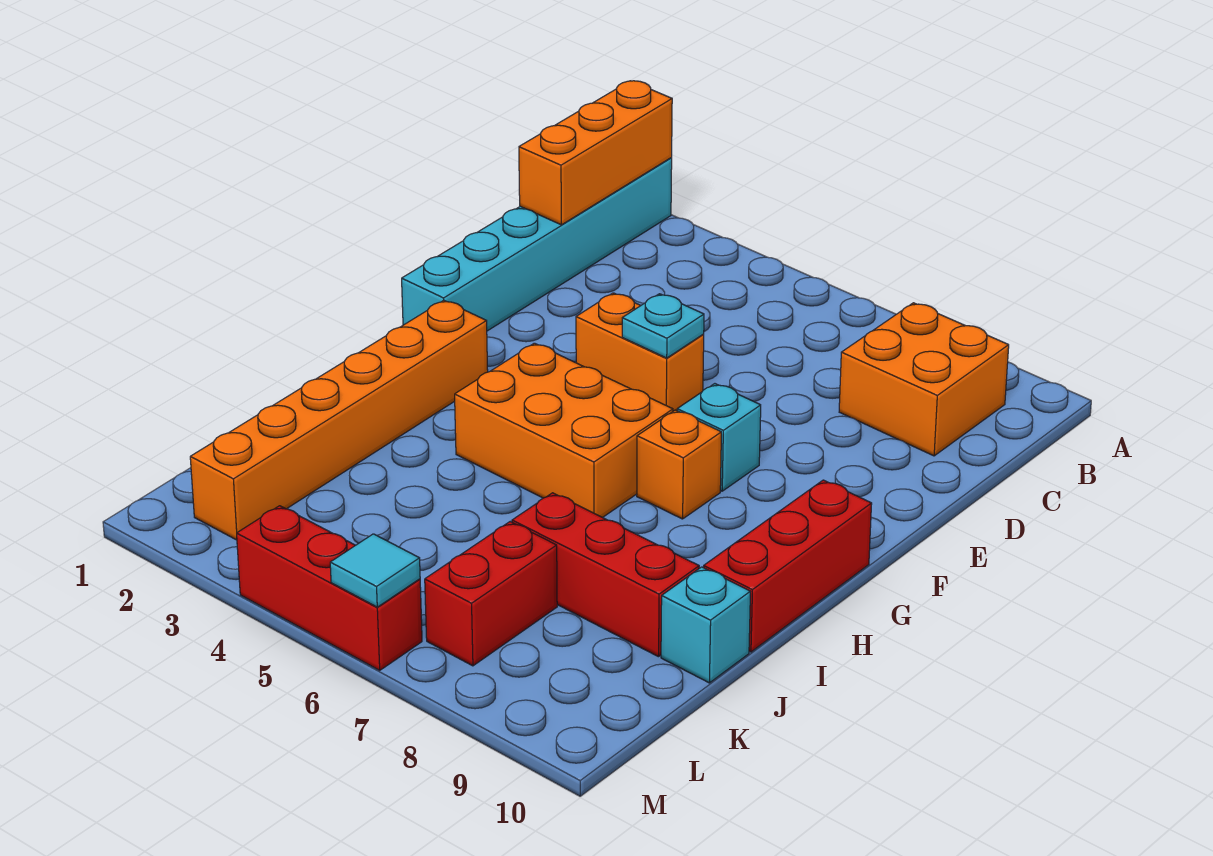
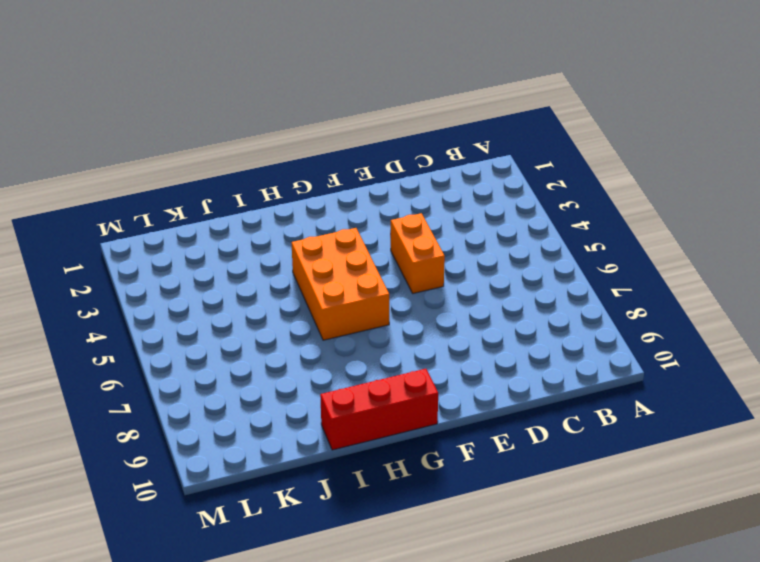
none -> cyan 1x6 brick [402,158,672,331]
none -> orange 2x2 brick [839,303,1009,456]
none -> cyan 1x1 brick [677,384,761,491]

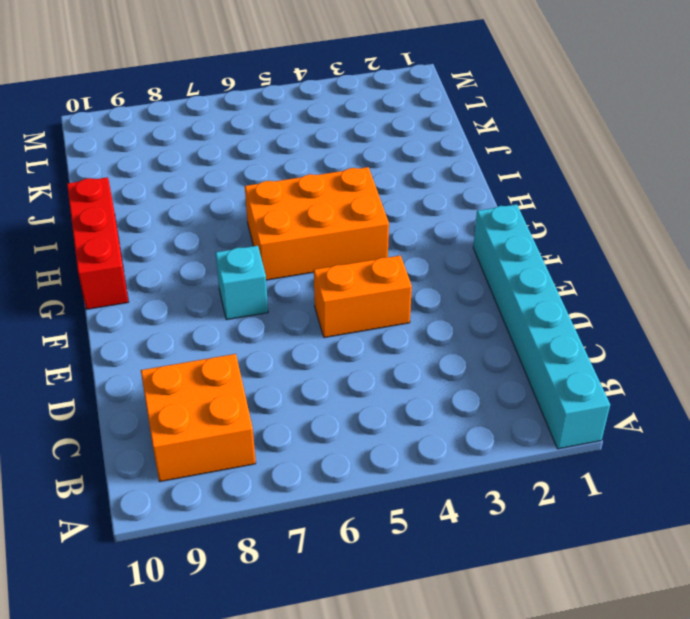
none -> orange 1x6 brick [190,300,488,540]
none -> orange 1x1 brick [637,410,721,519]
none -> red 1x3 brick [512,493,699,657]

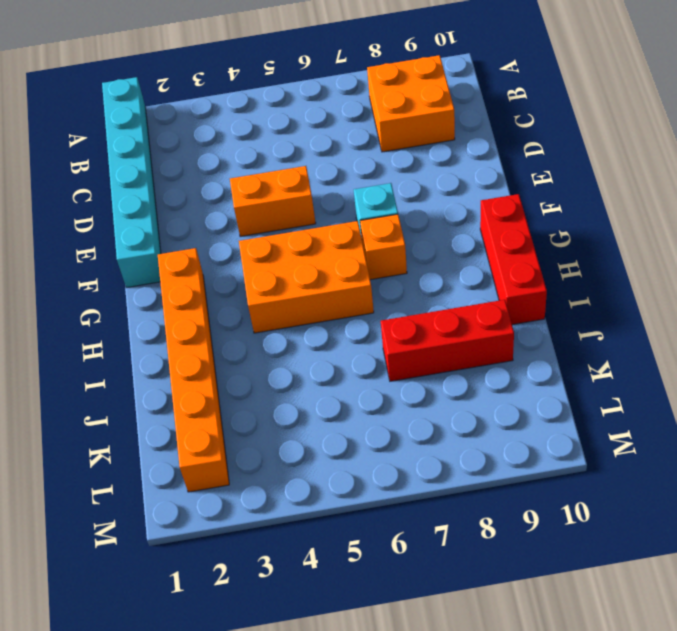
none -> cyan 1x1 brick [661,567,750,683]
none -> red 1x2 brick [425,522,557,666]
none -> red 1x3 brick [237,506,422,670]

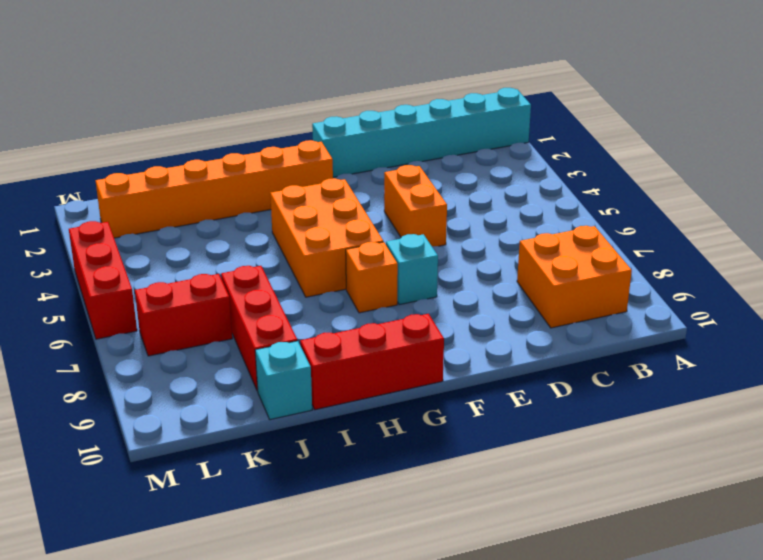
none -> orange 1x3 brick [519,81,672,225]
none -> cyan 1x1 plate [622,294,704,358]
none -> cyan 1x1 tile [330,534,420,607]

